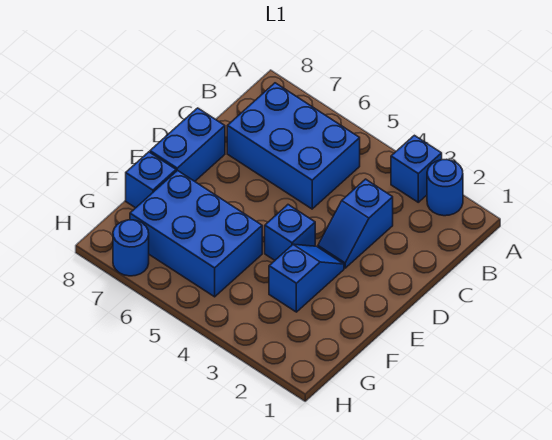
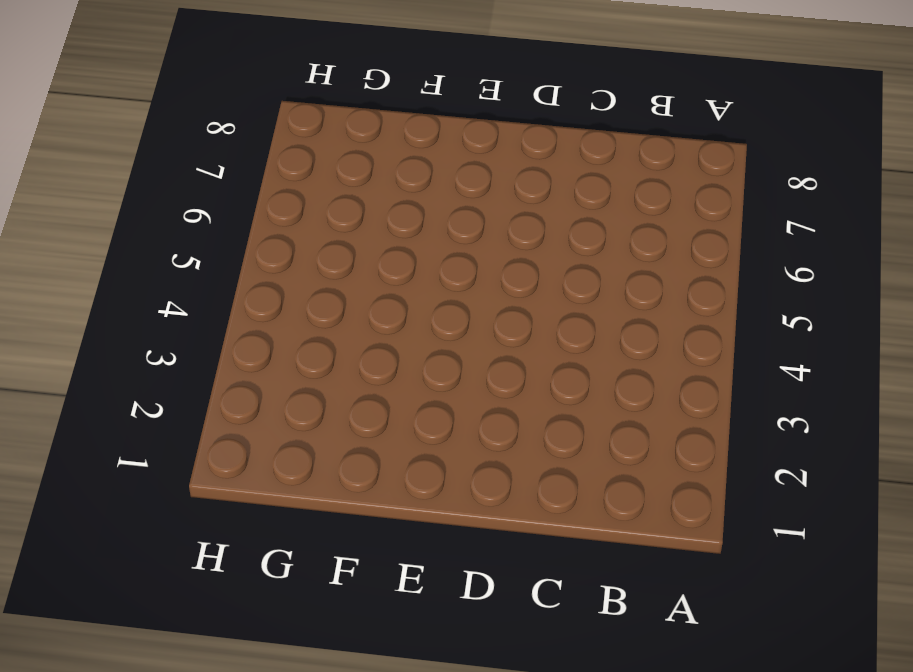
none -> blue 1x1 round brick [427,160,463,216]
none -> blue 1x1 brick [391,135,442,202]

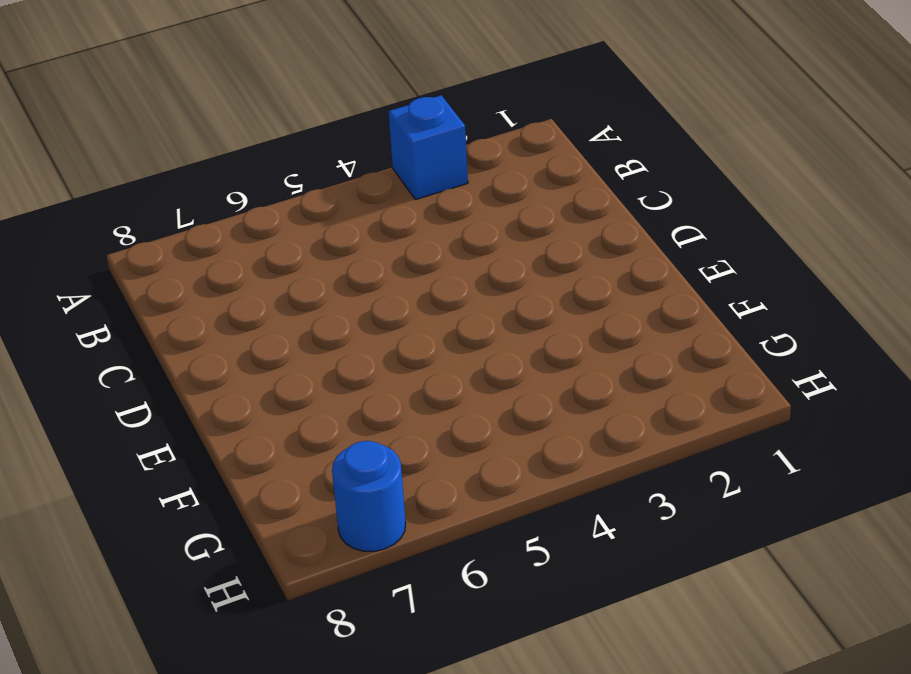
none -> blue 1x1 round brick [427,160,463,216]
none -> blue 2x3 brick [227,83,360,209]

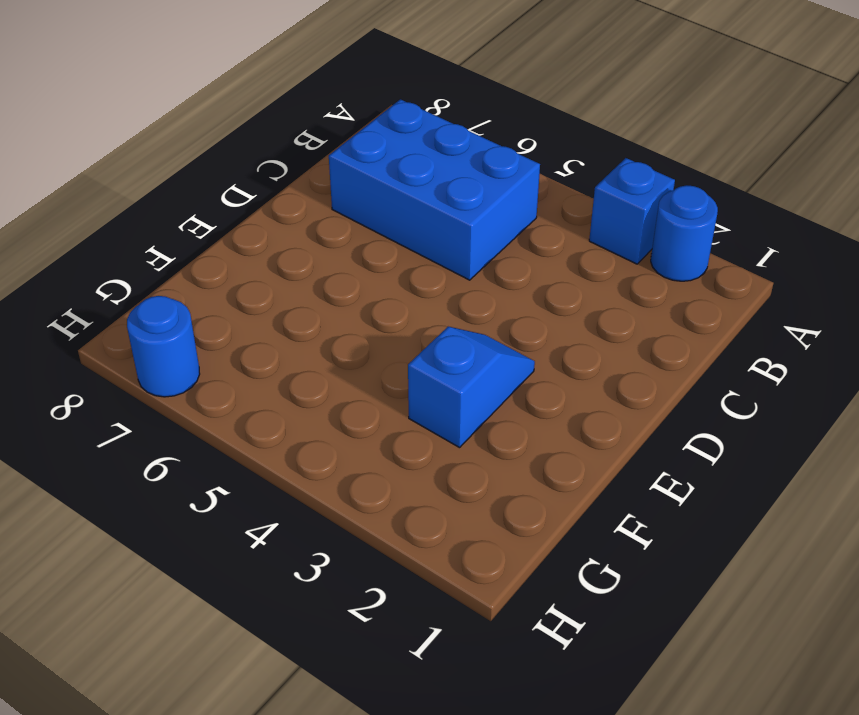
none -> blue 1x2 slope [318,179,393,268]
none -> blue 1x2 brick [150,108,225,181]

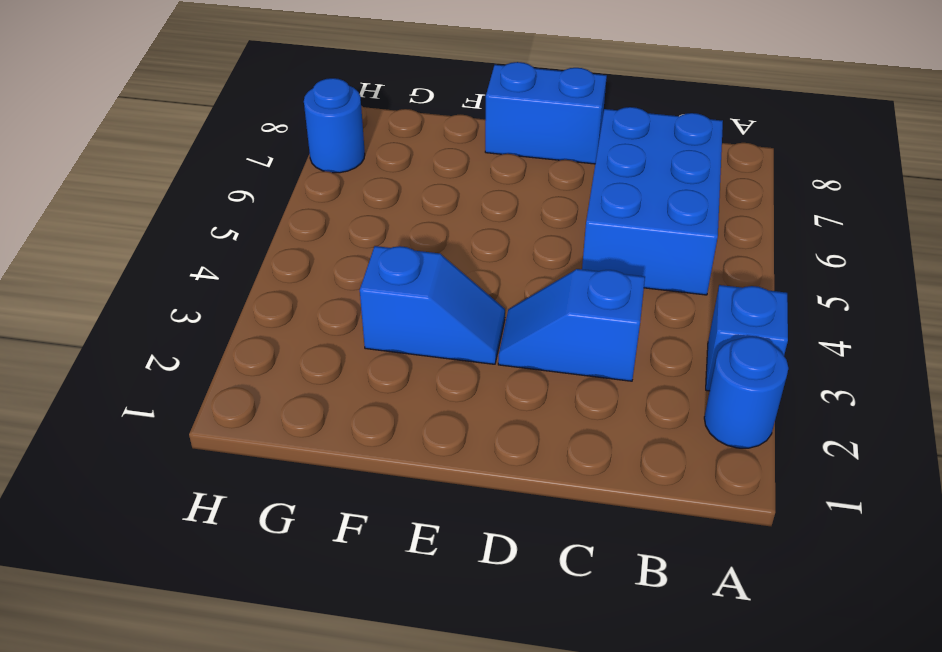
none -> blue 1x1 brick [265,205,315,260]
none -> blue 2x3 brick [130,170,262,297]

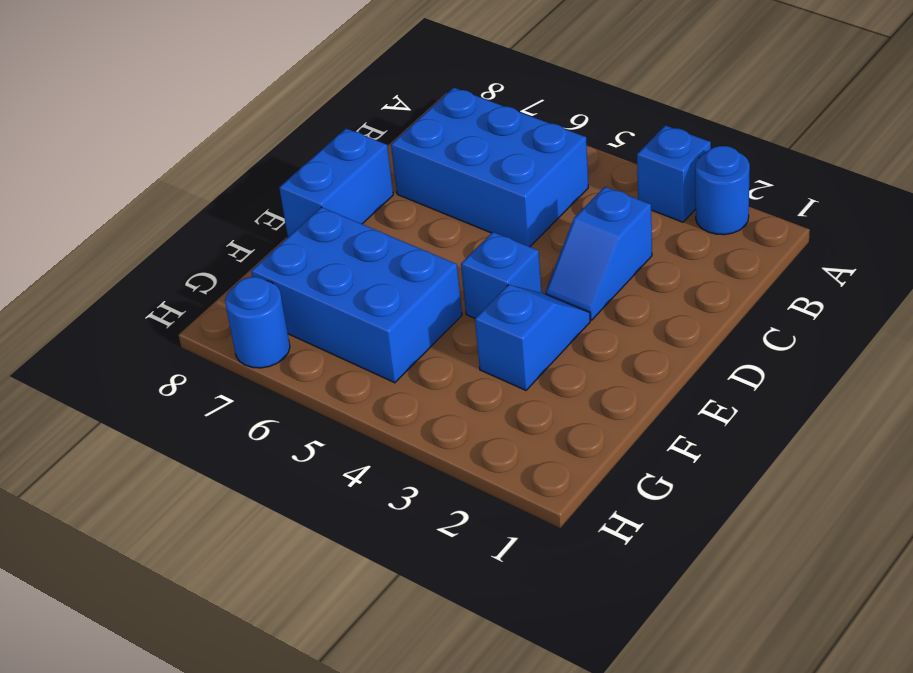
none -> blue 1x1 brick [126,152,176,208]

